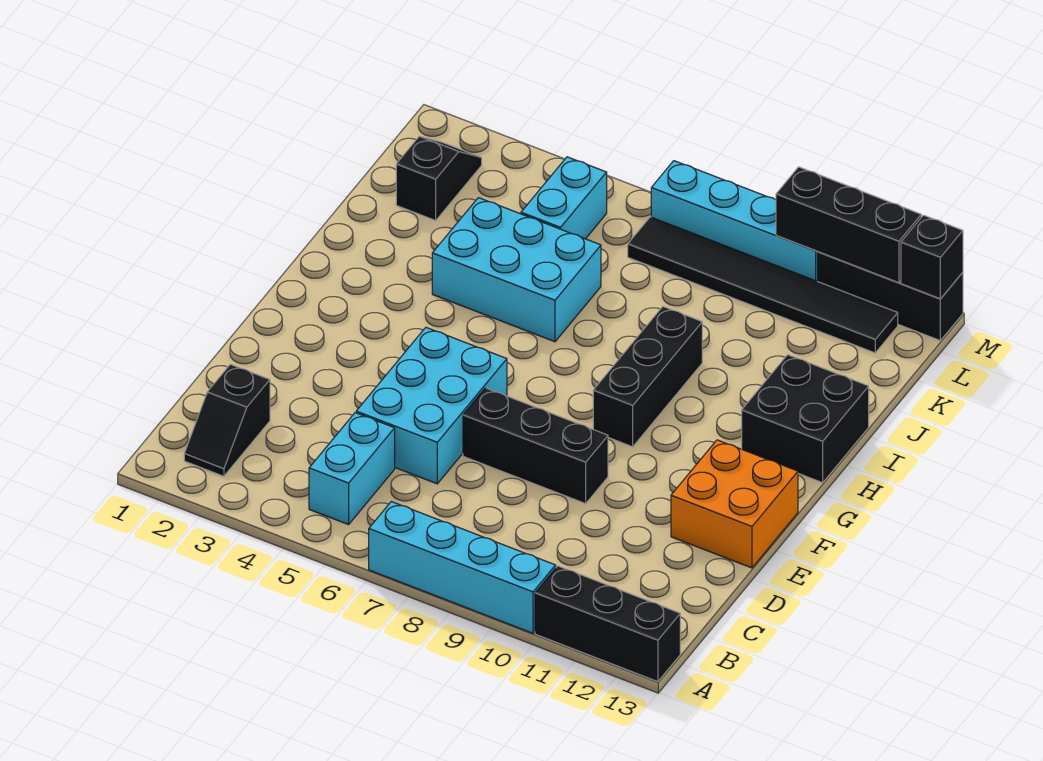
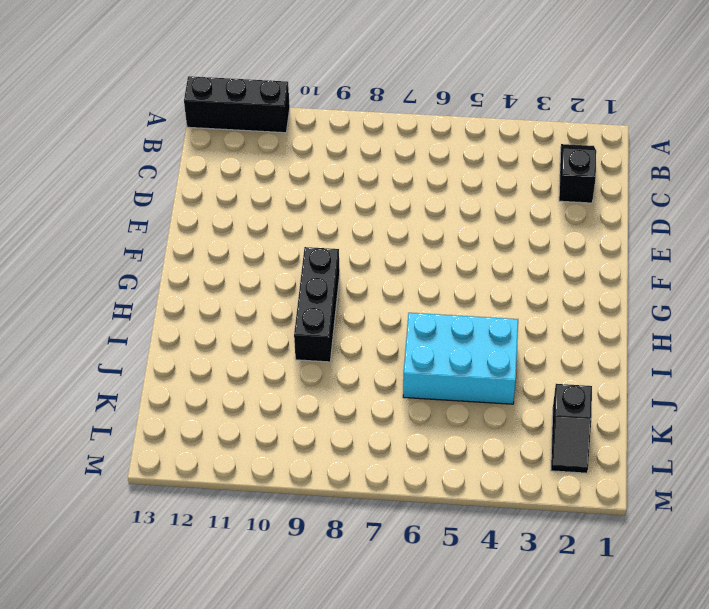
none -> cyan 1x4 brick [369,502,556,633]
none -> cyan 1x2 brick [309,413,395,525]
none -> cyan 2x3 brick [356,328,507,484]

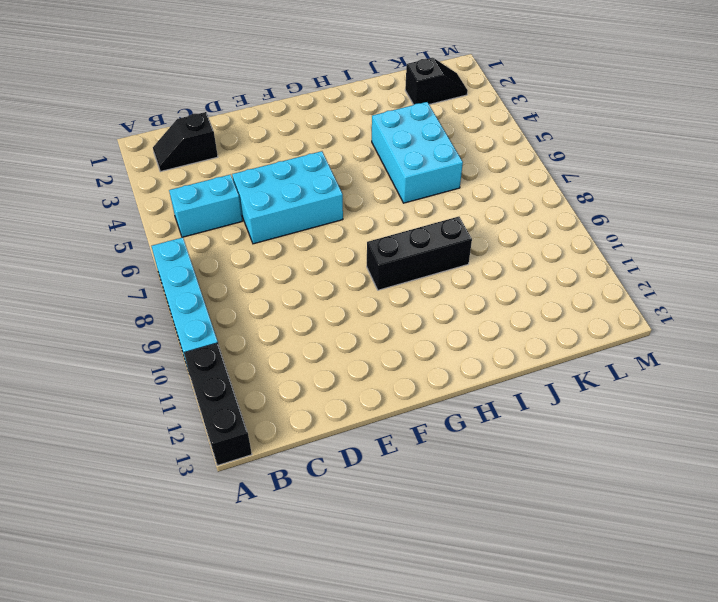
none -> black 1x3 brick [463,388,608,504]
none -> orange 2x2 brick [671,440,798,568]
none -> black 2x2 brick [742,355,869,483]

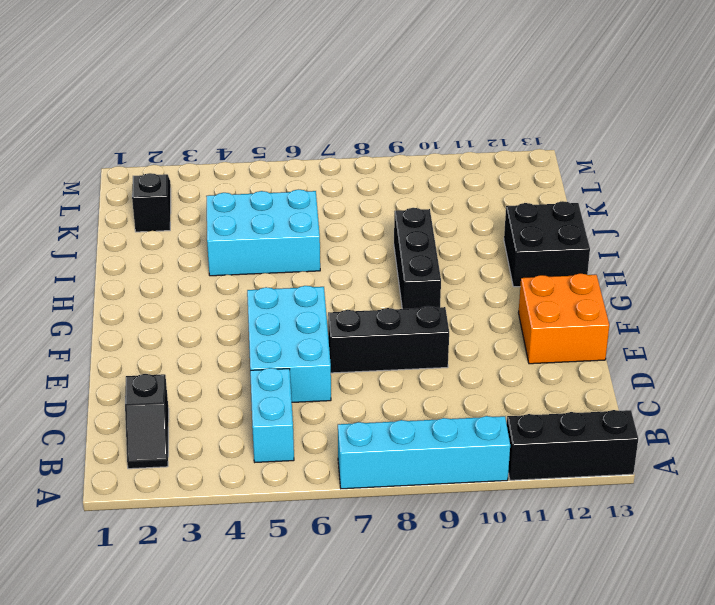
none -> cyan 1x2 brick [521,157,607,239]
none -> black 1x6 tile [628,217,898,353]
none -> cyan 1x4 brick [651,161,818,281]

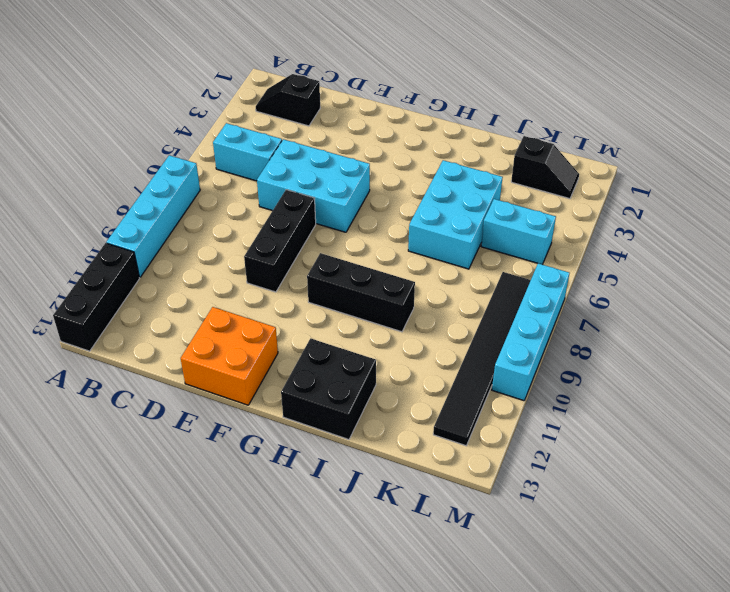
none -> black 1x3 brick [818,252,963,340]
none -> black 1x3 brick [776,167,921,283]
none -> black 1x1 brick [901,215,963,299]

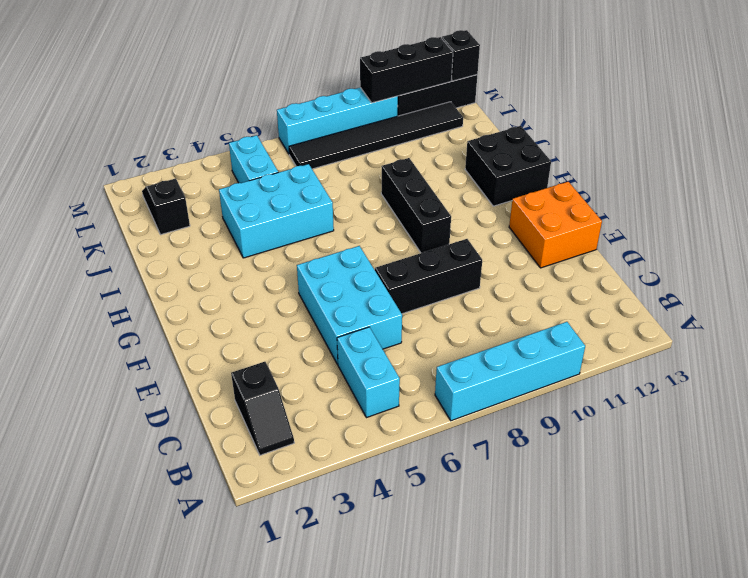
none -> black 1x3 brick [535,566,680,682]

